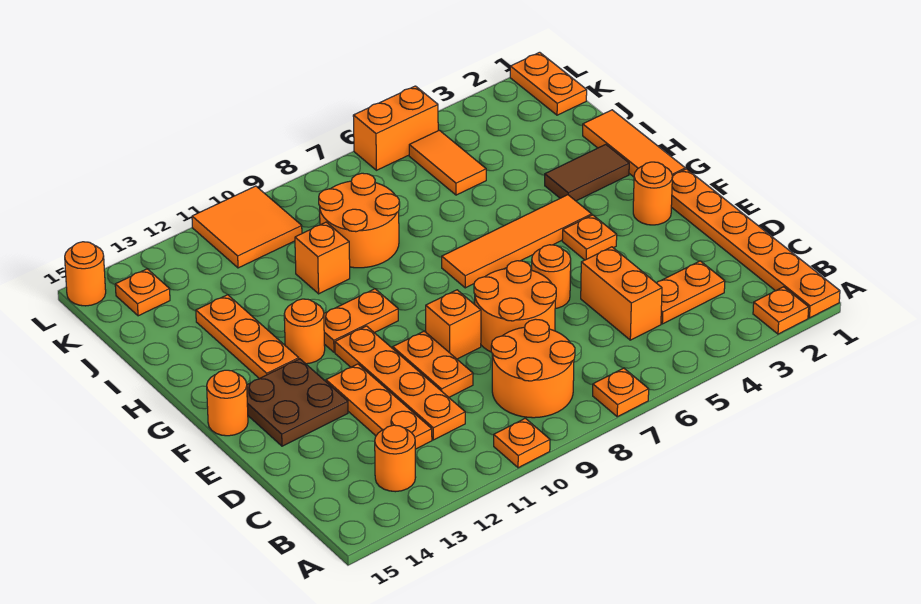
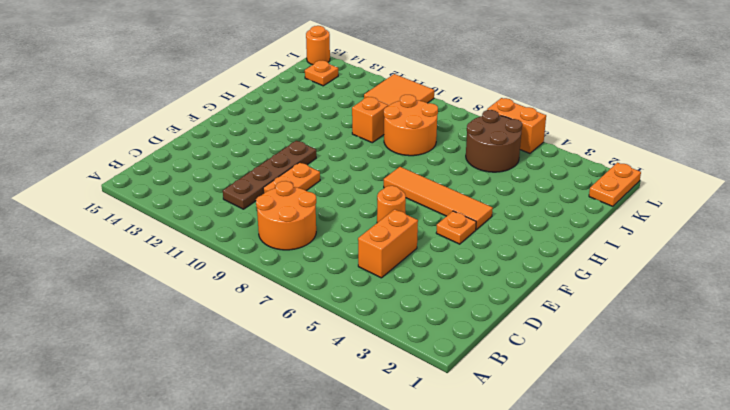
brown 1x4 plate [223,141,316,209] -> orange 1x4 plate [335,326,465,440]
brown 2x2 round brick [466,110,522,172] -> orange 1x2 tile [409,130,486,195]
none -> orange 1x6 plate [671,169,840,318]
none -> orange 1x1 plate [753,287,809,334]
none -> orange 1x1 plate [593,368,649,417]
none -> orange 1x1 plate [494,418,550,468]

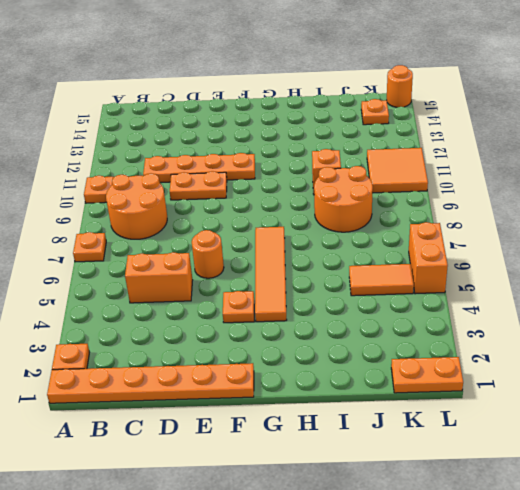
none -> orange 1x1 round brick [375,425,416,492]
none -> orange 1x2 plate [657,261,725,324]
none -> orange 1x3 plate [326,364,432,449]
none -> orange 2x2 round brick [474,261,556,352]

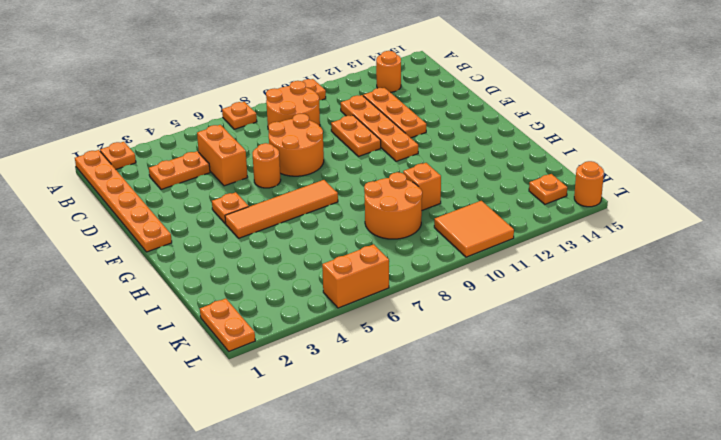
none -> orange 1x1 brick [426,290,481,359]
none -> brown 2x2 plate [247,359,348,446]
none -> orange 1x1 round brick [633,162,672,225]
none -> orange 1x1 round brick [207,370,248,436]

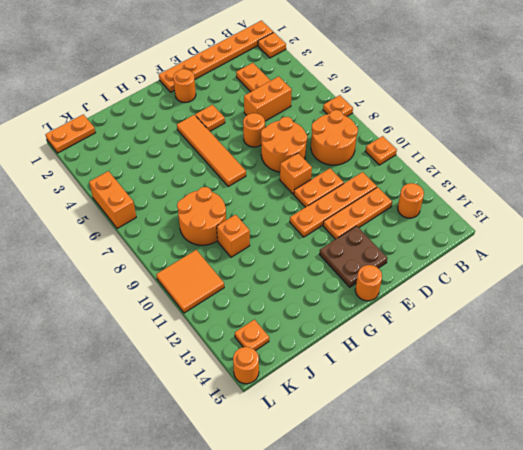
none -> orange 1x3 tile [583,110,685,177]
none -> orange 1x2 plate [324,289,398,352]
none -> orange 1x1 round brick [284,299,325,364]
none -> orange 1x3 plate [196,295,299,379]

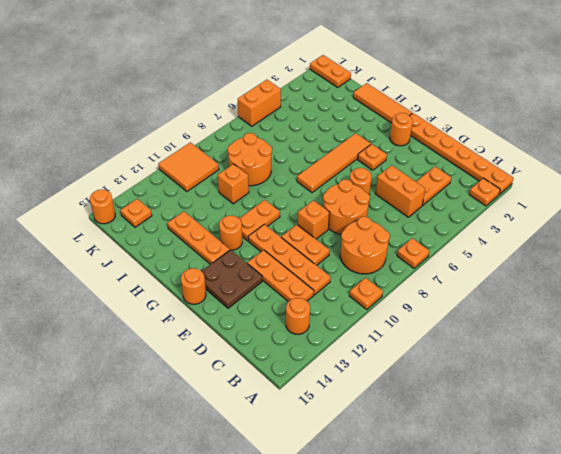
none -> brown 1x2 tile [545,144,629,201]
none -> orange 1x2 tile [409,130,486,195]

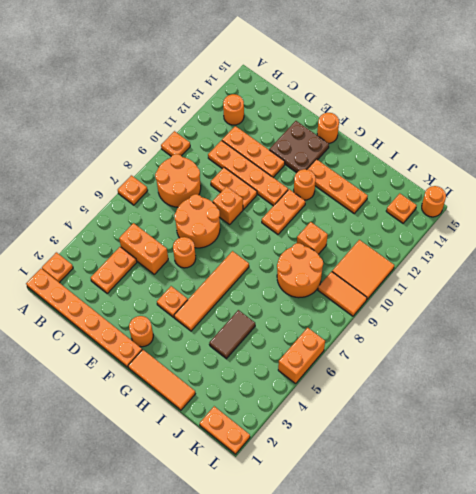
brown 1x2 tile [209,310,255,359] -> brown 1x2 tile moved to [545,144,629,201]
orange 1x2 tile [318,272,367,316] -> orange 1x2 tile moved to [409,130,486,195]

